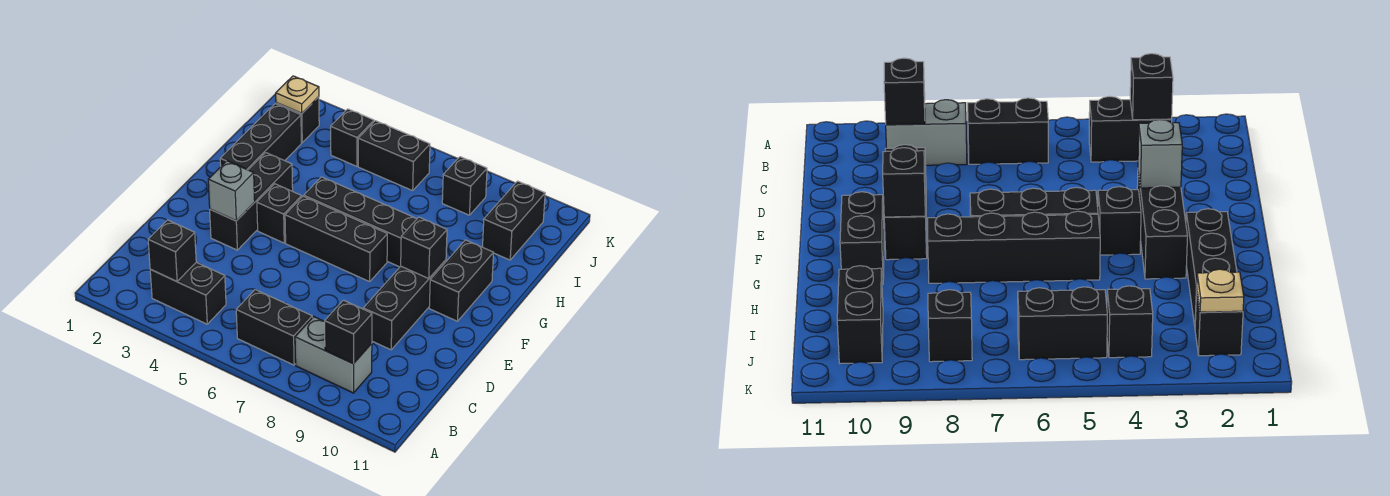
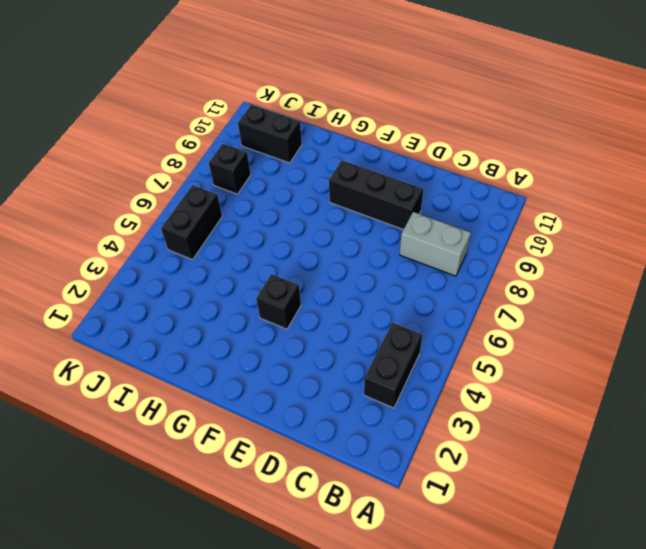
grey 1x2 brick [400,212,471,276] -> grey 1x2 brick turned to [295,317,372,393]
none -> black 1x2 brick [236,290,312,365]
none -> black 1x3 brick [210,153,293,250]
none -> black 1x3 brick [285,196,387,282]

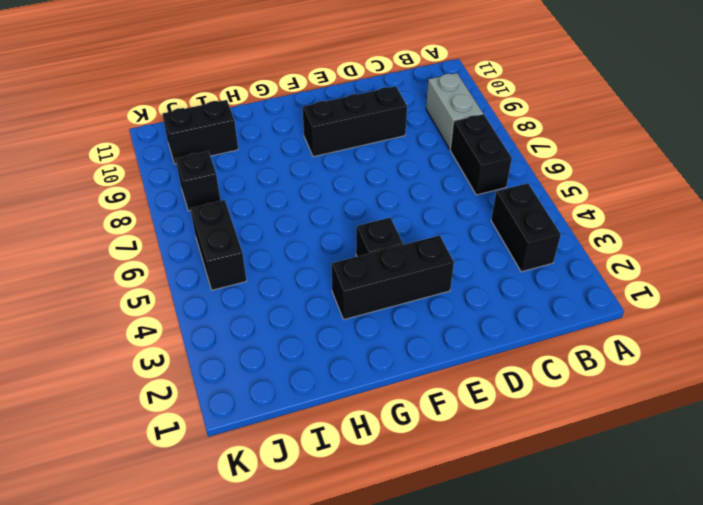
none -> black 1x3 brick [285,196,387,282]
none -> black 1x2 brick [429,240,493,321]
none -> black 1x3 brick [220,104,301,170]

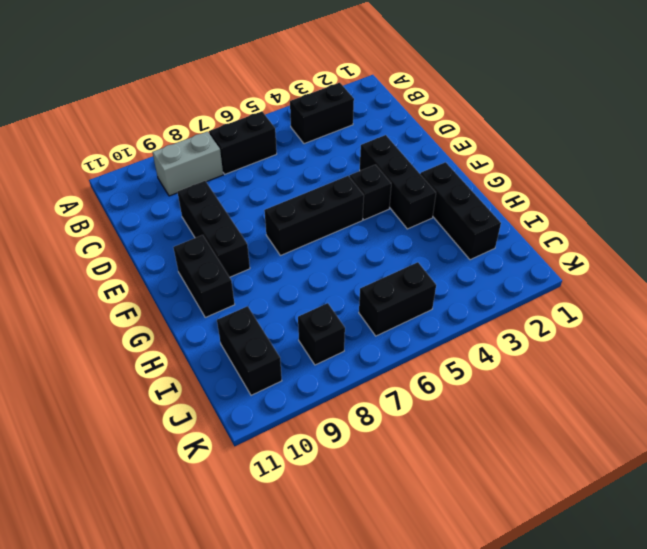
none -> black 1x4 brick [304,177,417,267]
none -> black 1x1 brick [276,97,319,143]
none -> black 1x1 brick [331,109,374,166]

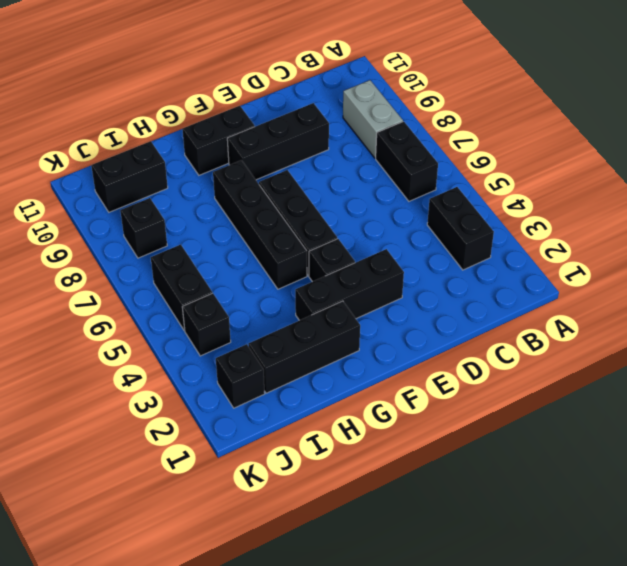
none -> black 1x1 brick [148,220,196,281]
none -> black 1x1 brick [325,300,372,364]
none -> grey 1x1 brick [208,161,255,221]

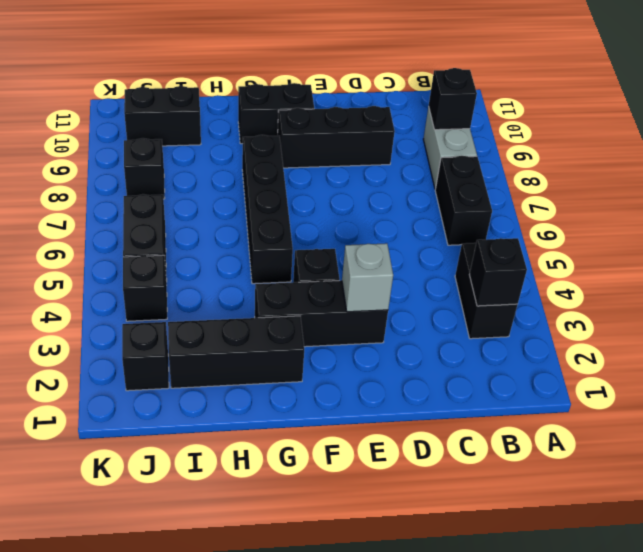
none -> black 1x3 brick [285,196,387,282]
none -> black 1x1 brick [401,217,447,279]
none -> tan 1x1 plate [276,76,319,114]

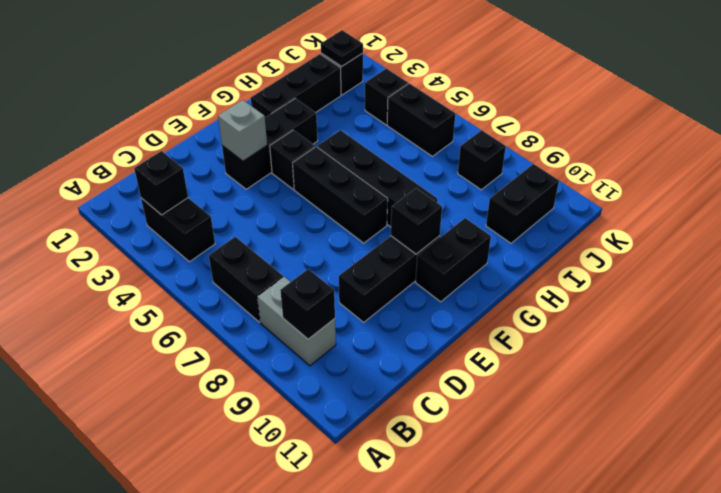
black 1x1 plate [321,30,363,67] -> tan 1x1 plate [276,76,319,114]

